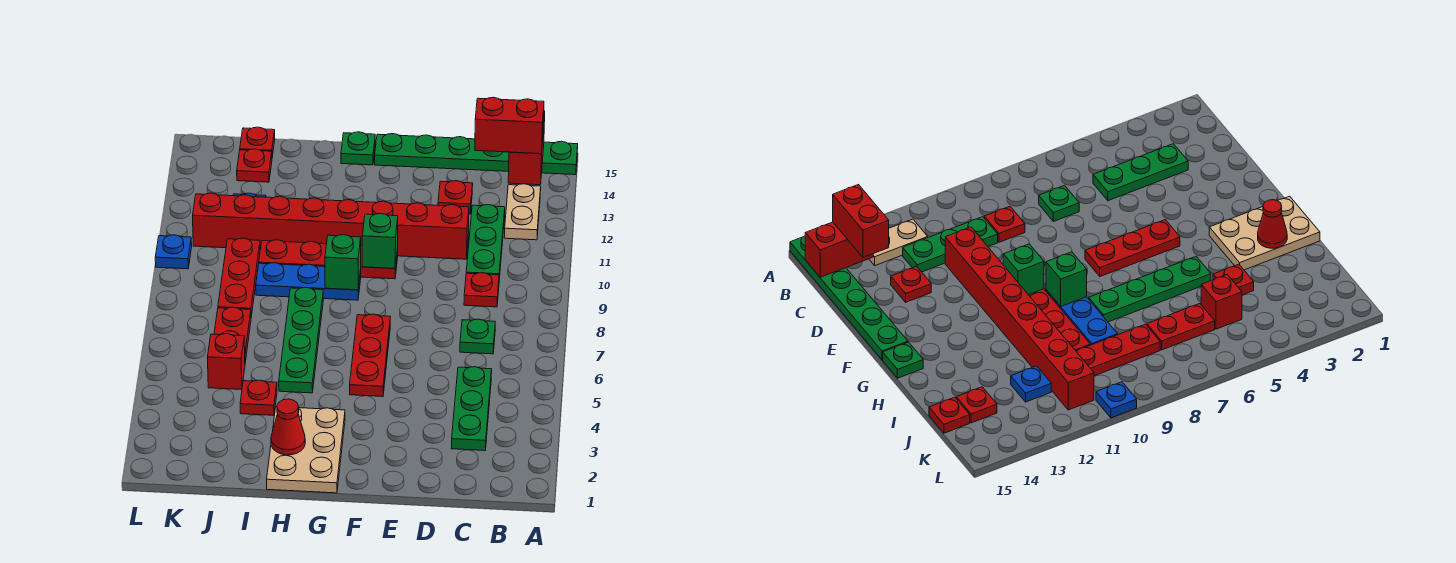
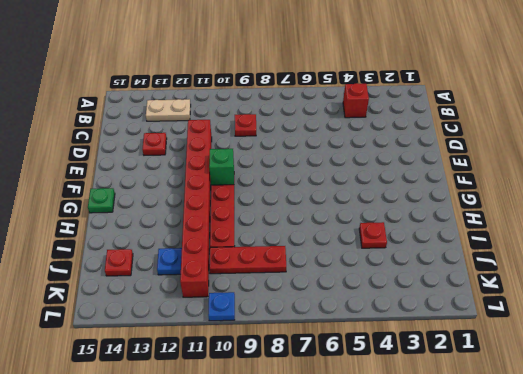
red 1x1 brick [343,83,369,118] -> red 1x1 brick moved to [208,334,245,390]
none -> green 1x6 plate [375,134,578,175]
none -> green 1x3 plate [451,367,492,451]
none -> green 1x1 plate [460,319,495,354]

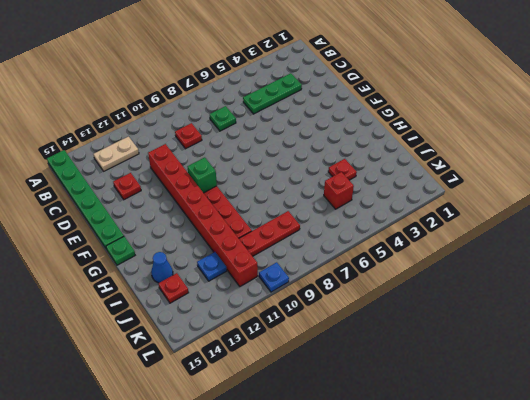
blue 1x1 cone [151,252,173,283] -> none
none -> green 1x3 plate [466,205,505,279]
none -> red 1x3 plate [350,314,390,397]
none -> tan 2x3 plate [267,407,345,493]

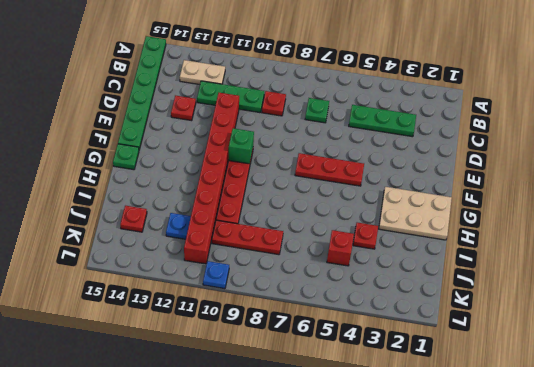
none -> blue 1x3 plate [256,263,361,300]
none -> green 1x4 plate [279,287,323,393]
none -> red 1x2 plate [214,307,251,362]

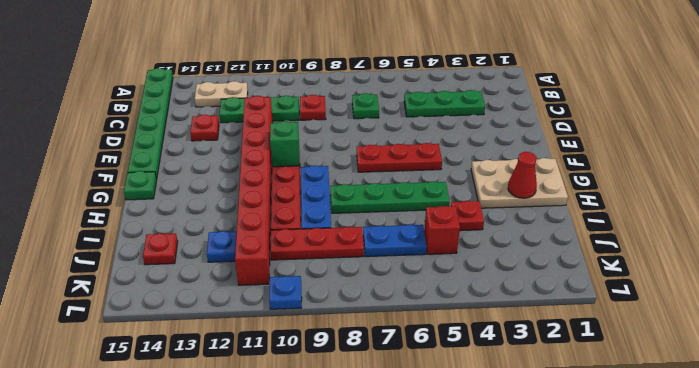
blue 1x2 plate [363,225,427,257] -> red 1x2 plate [214,307,251,362]
none -> red 1x1 plate [240,127,275,157]
none -> red 1x2 brick [508,111,545,185]
none -> green 1x1 brick [325,235,361,290]

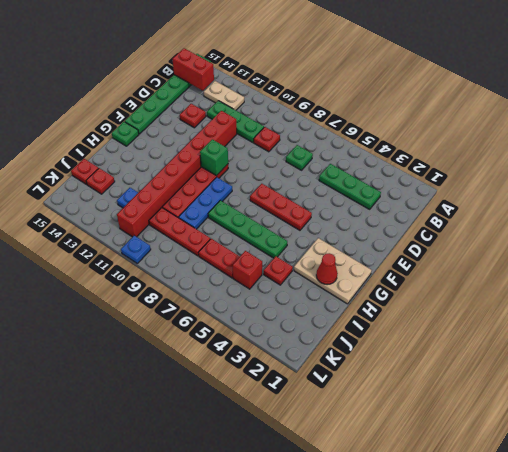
none -> green 1x1 brick [325,235,361,290]
none -> red 1x2 brick [475,97,544,154]

